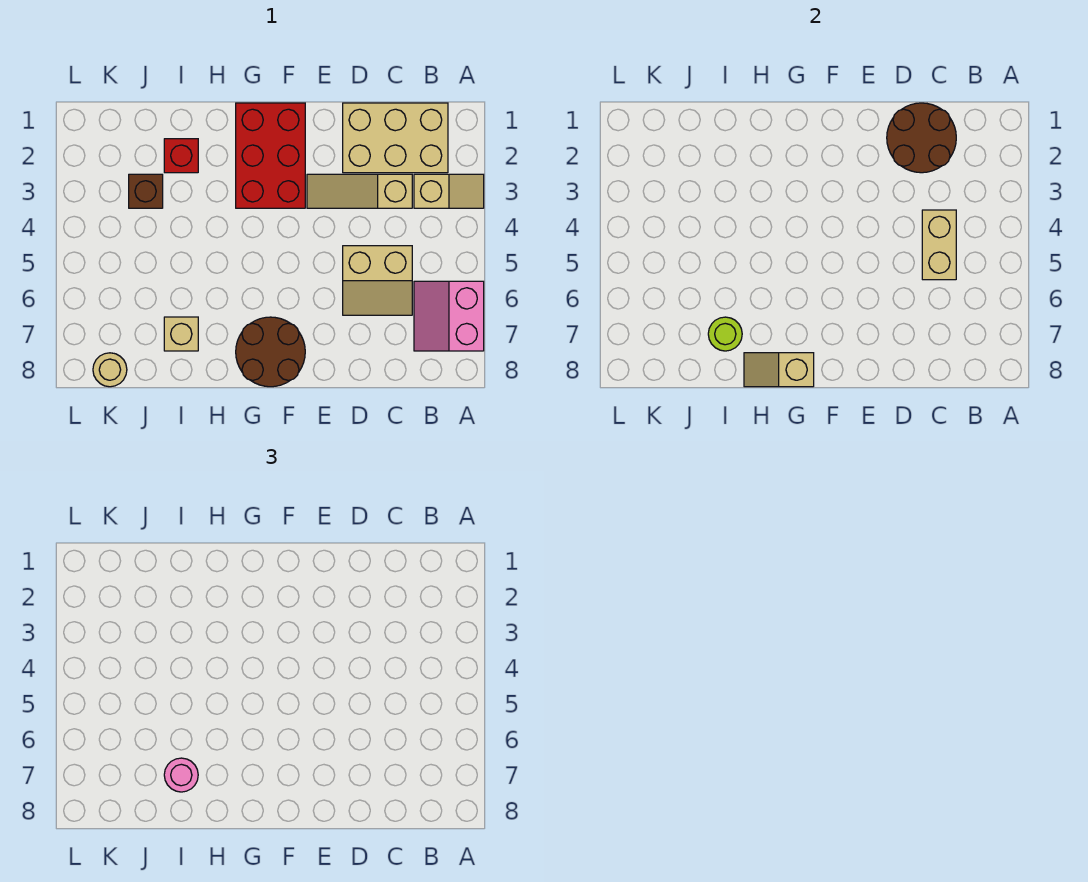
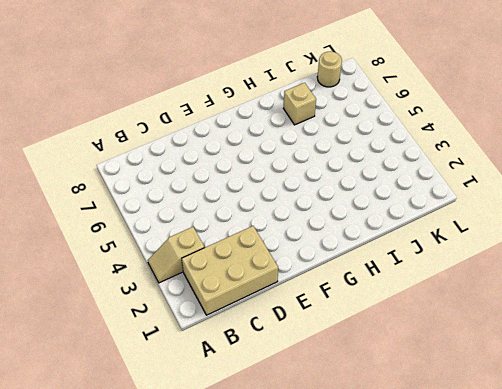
none -> pink 2x2 slope [414,281,484,351]
none -> tan 1x3 slope [307,174,412,208]
none -> tan 2x2 slope [343,246,412,315]

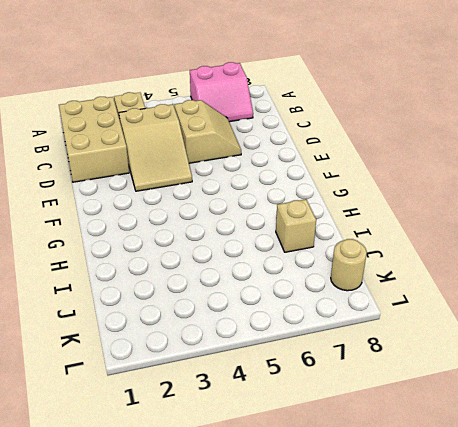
tan 2x3 slope [119,104,192,191] -> tan 1x3 slope [307,174,412,208]
none -> red 2x3 brick [236,103,305,208]
none -> brown 2x2 round brick [236,317,305,387]
none -> red 1x1 brick [164,139,198,173]

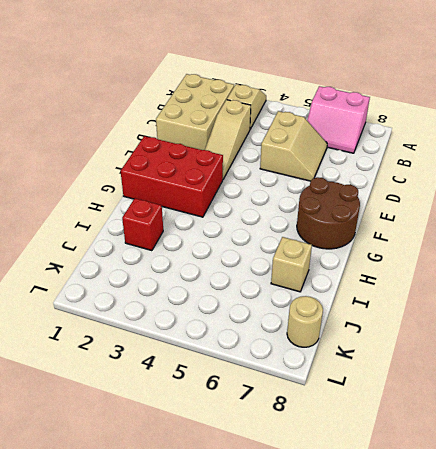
none -> brown 1x1 brick [129,174,163,208]
none -> brown 2x2 round brick [887,103,956,173]
none -> tan 1x2 brick [922,210,956,280]

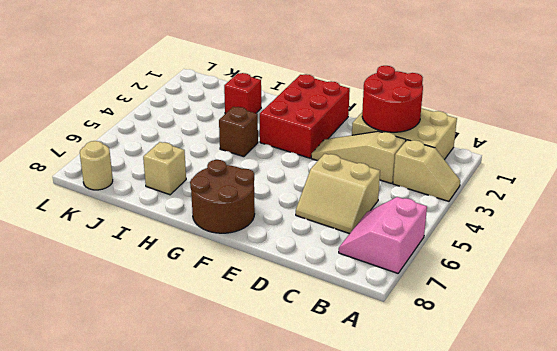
red 2x2 round brick [362,66,423,132] -> brown 2x2 round brick [887,103,956,173]
brown 1x1 brick [219,107,258,157] -> brown 1x1 brick moved to [129,174,163,208]
none -> tan 1x2 brick [922,210,956,280]
none -> tan 1x2 slope [744,353,814,387]
none -> lime 1x1 round brick [708,317,742,351]

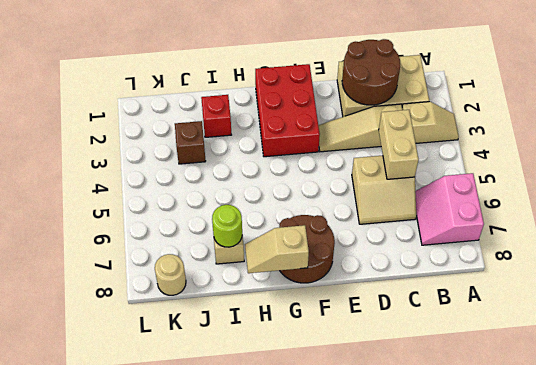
none -> pink 1x1 round brick [164,758,198,792]

